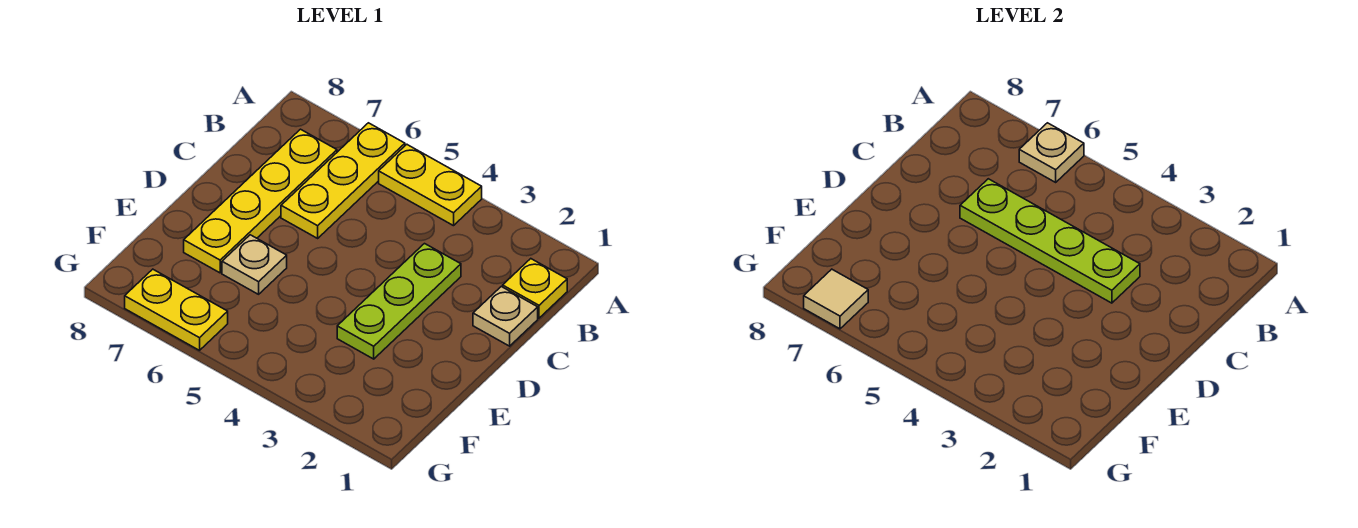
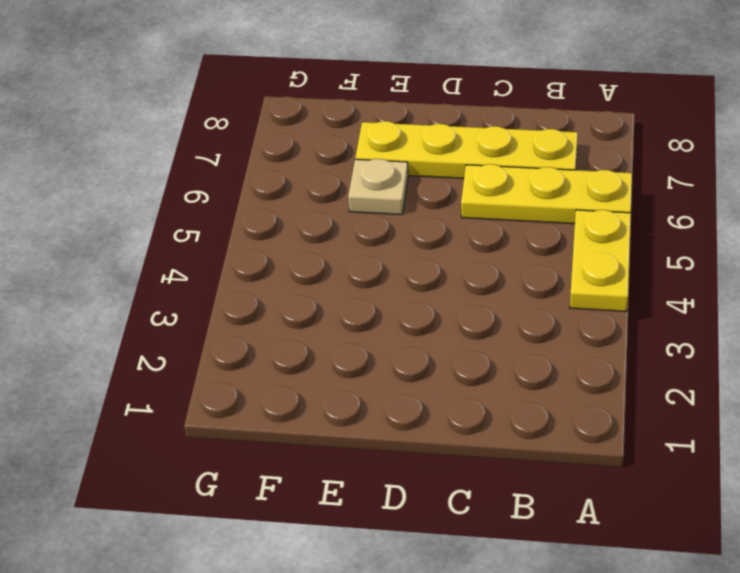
none -> yellow 1x1 plate [503,259,567,318]
none -> tan 1x1 plate [473,287,538,346]

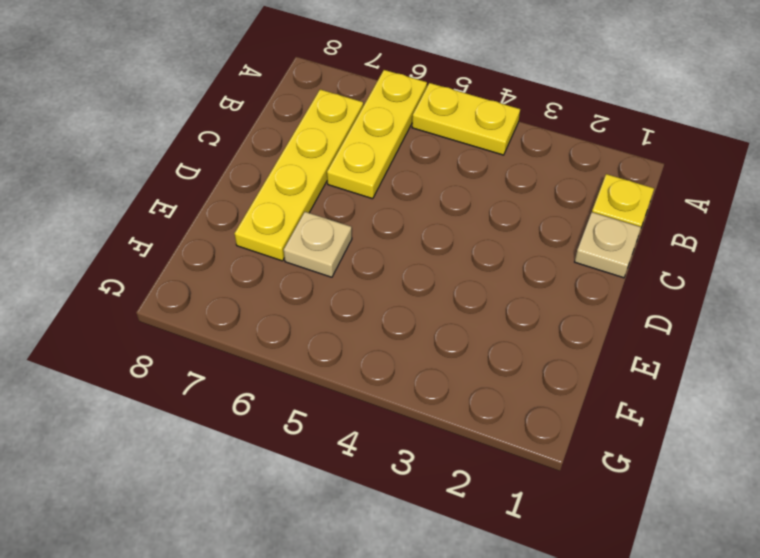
none -> lime 1x3 plate [337,244,461,359]
none -> yellow 1x2 plate [125,269,228,350]

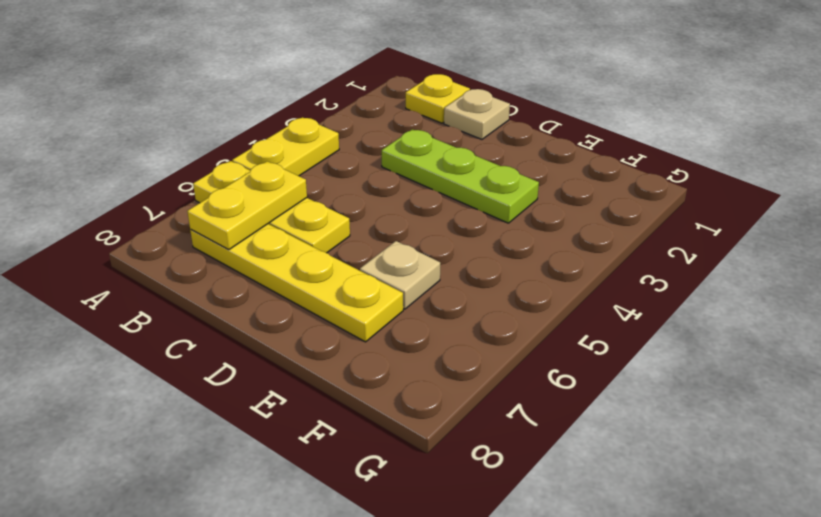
yellow 1x2 plate [187,161,307,250] -> yellow 1x2 plate moved to [125,269,228,350]
none -> tan 1x1 plate [1019,123,1084,182]
none -> lime 1x4 plate [960,179,1140,303]

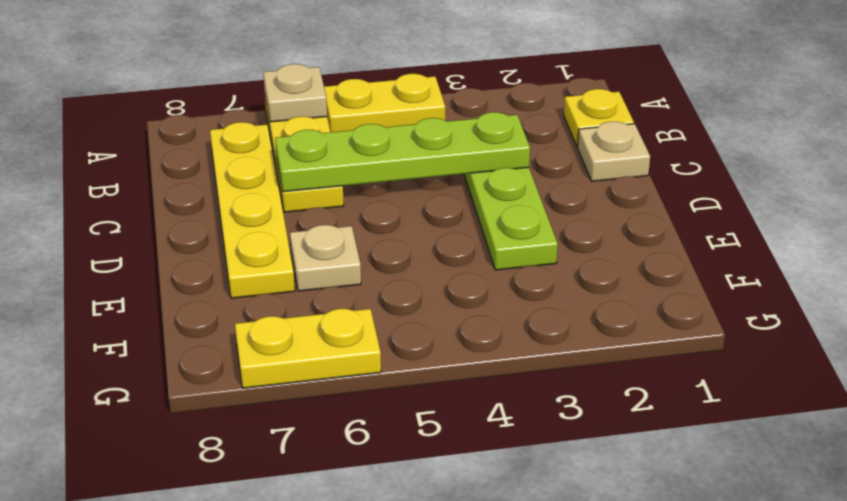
none -> tan 1x1 tile [804,269,868,329]

